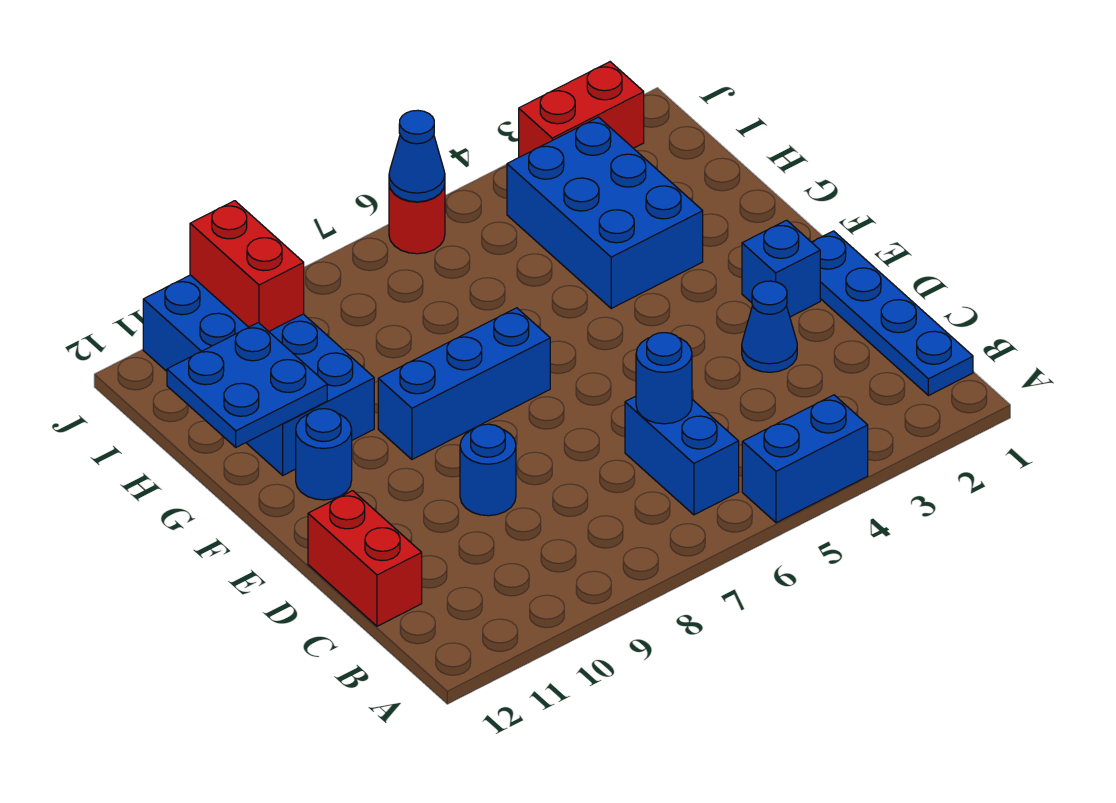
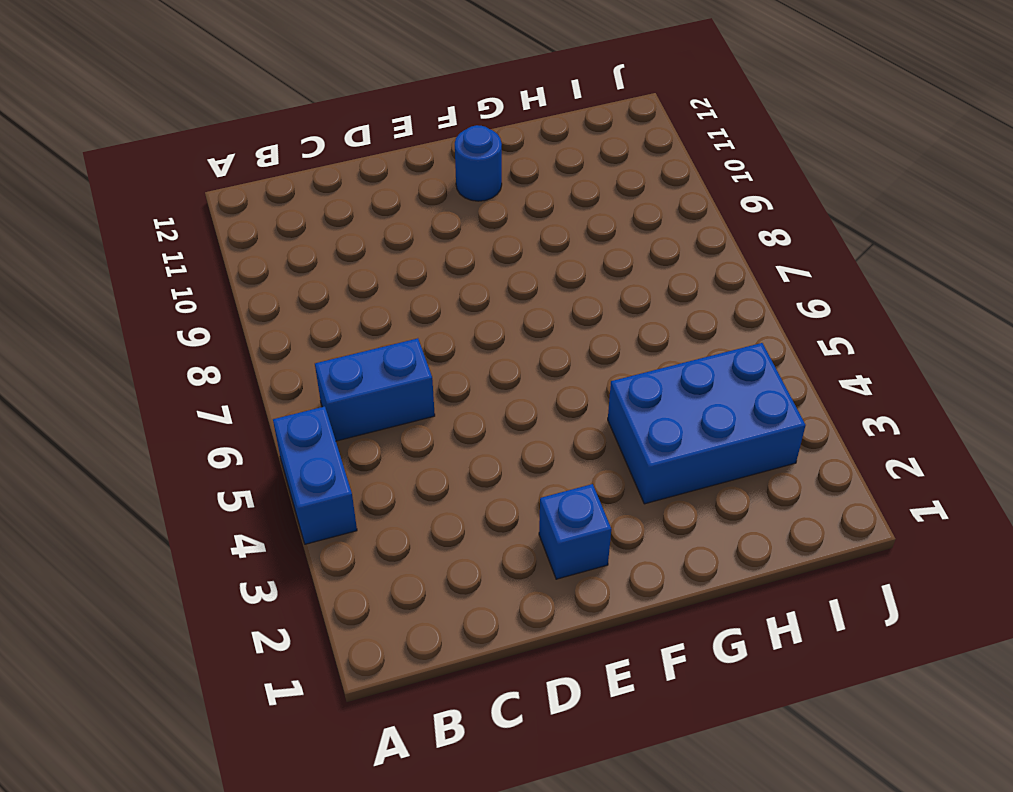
none -> blue 1x4 plate [812,231,973,396]
none -> red 1x2 brick [308,491,422,626]
none -> blue 1x1 cone [742,281,797,372]

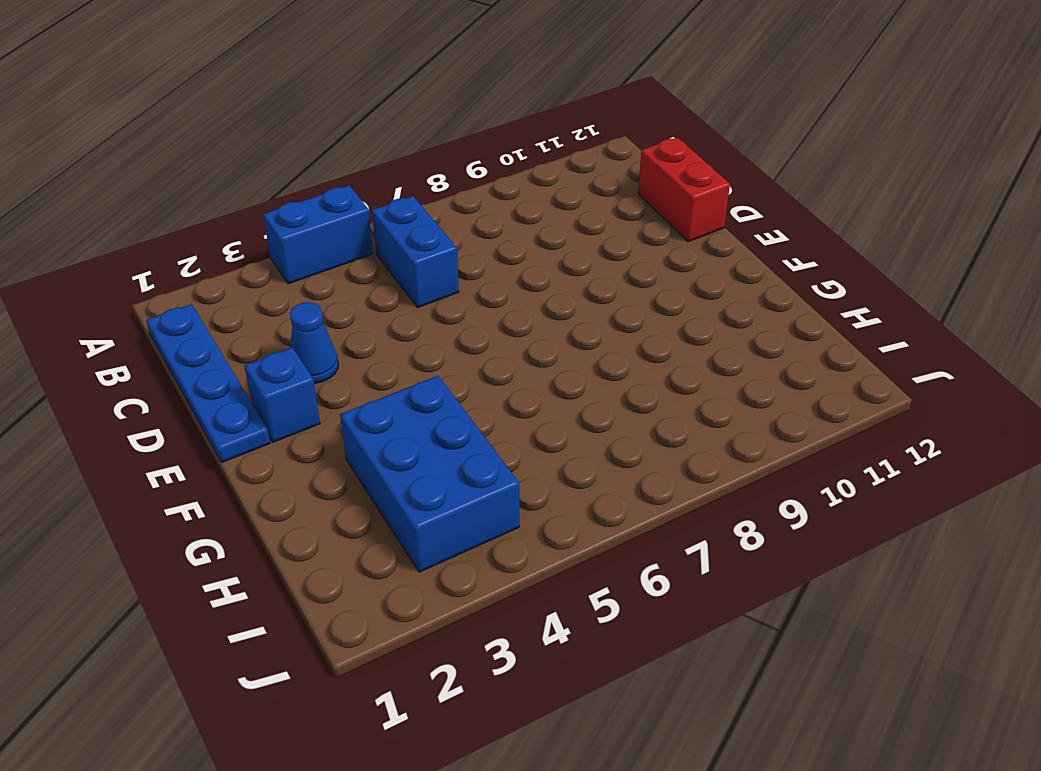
none -> blue 1x1 round brick [460,424,516,516]
none -> blue 1x3 brick [378,308,550,459]
none -> blue 1x1 round brick [296,409,352,500]

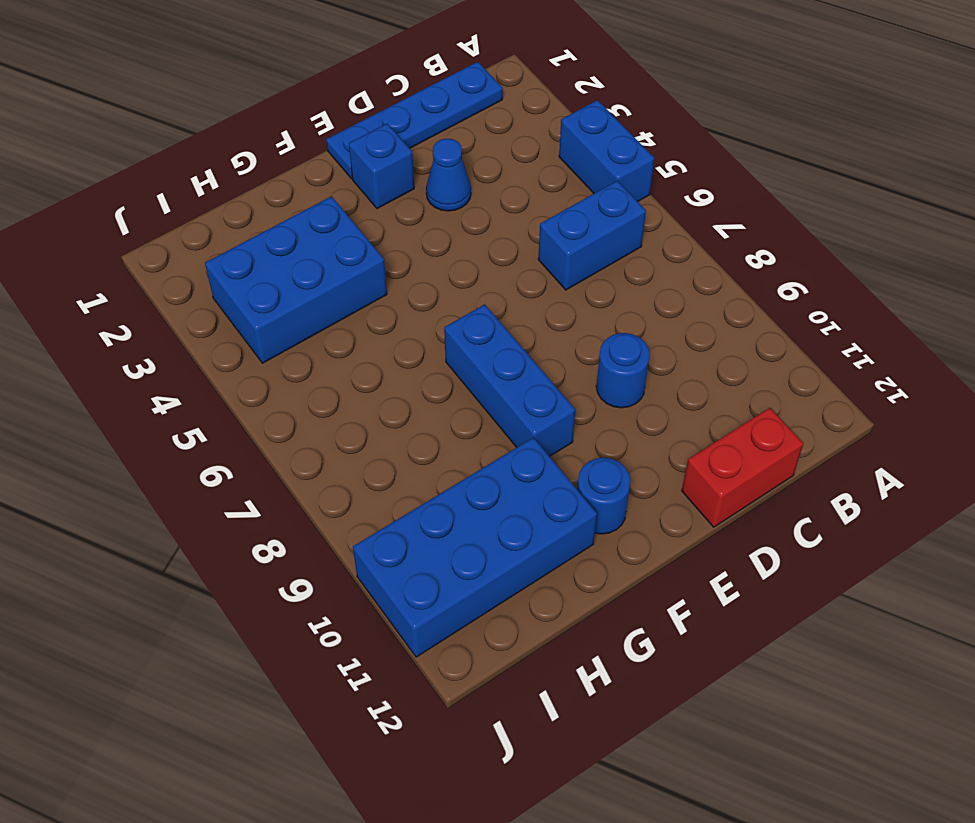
none -> red 1x2 brick [519,62,644,157]
none -> red 1x1 round brick [389,185,445,254]
none -> blue 1x1 round brick [636,333,692,424]

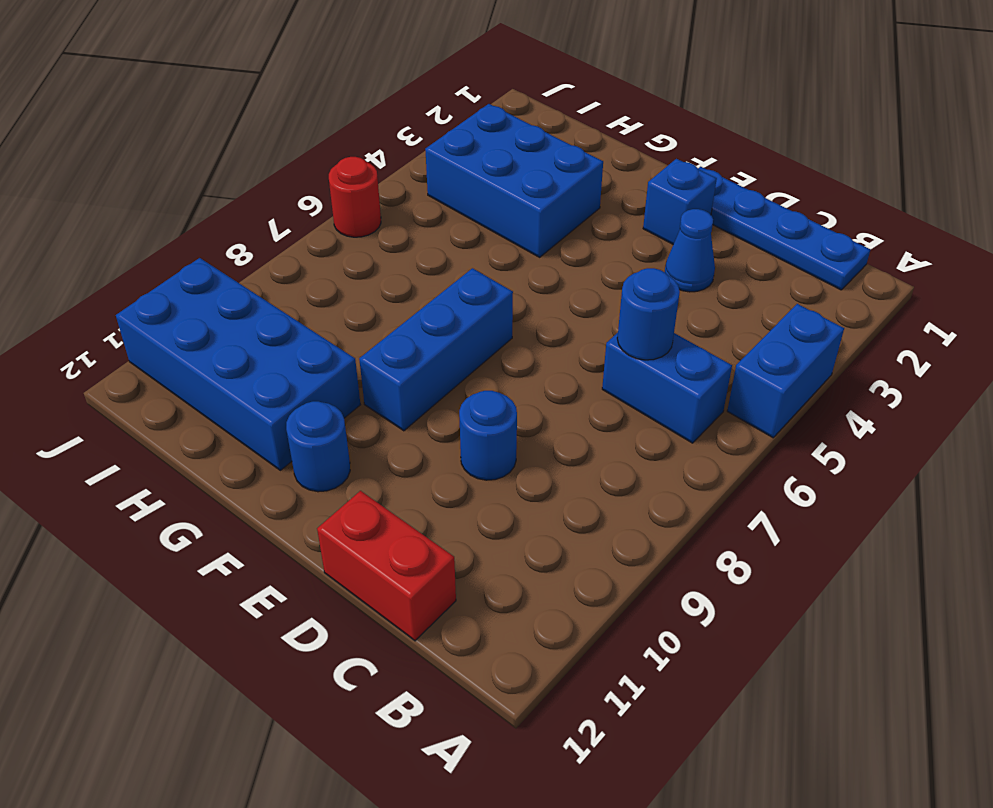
none -> red 1x2 brick [519,62,644,157]
none -> blue 2x2 plate [167,323,327,447]
none -> red 1x2 brick [190,201,304,331]

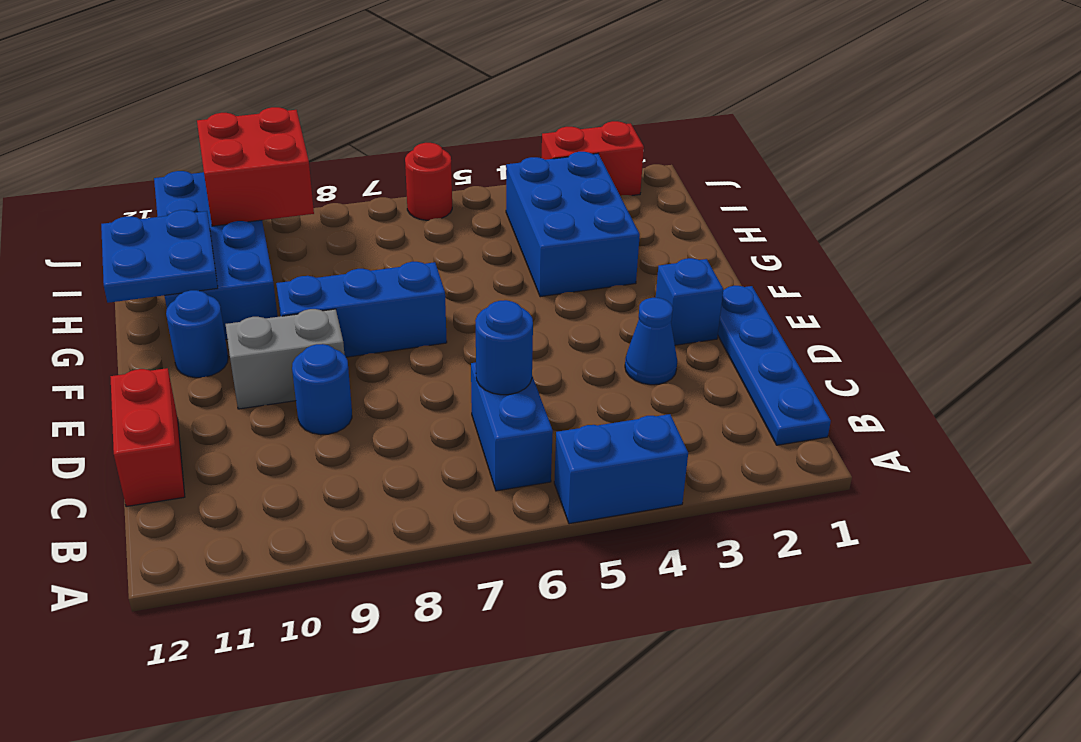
grey 1x2 brick [226,309,344,409] -> none
red 2x2 brick [197,107,314,226] -> red 1x2 brick [190,201,304,331]
none -> blue 1x1 cone [389,110,445,202]

